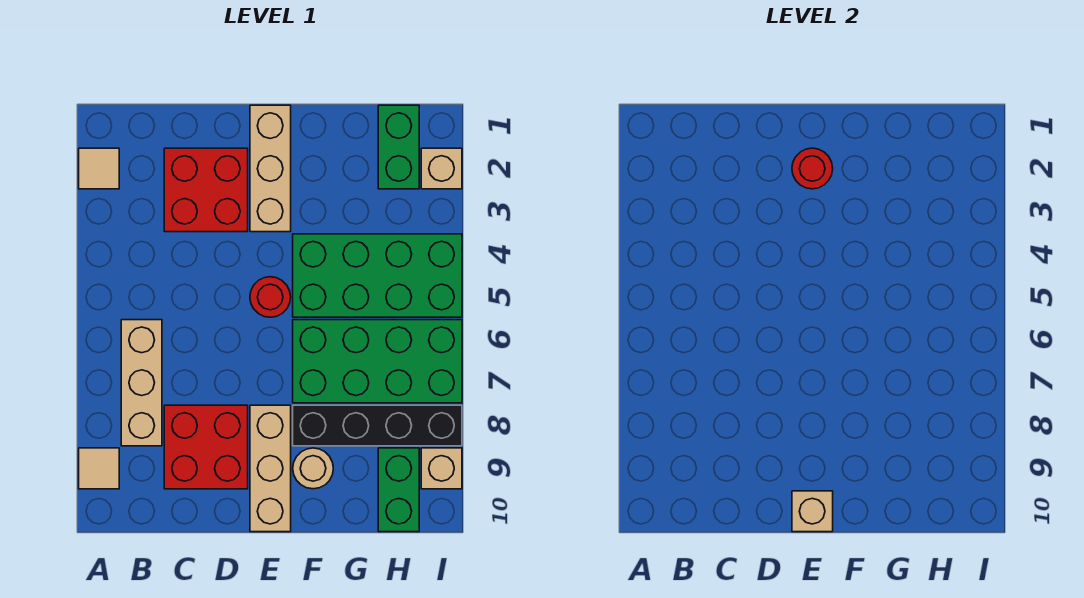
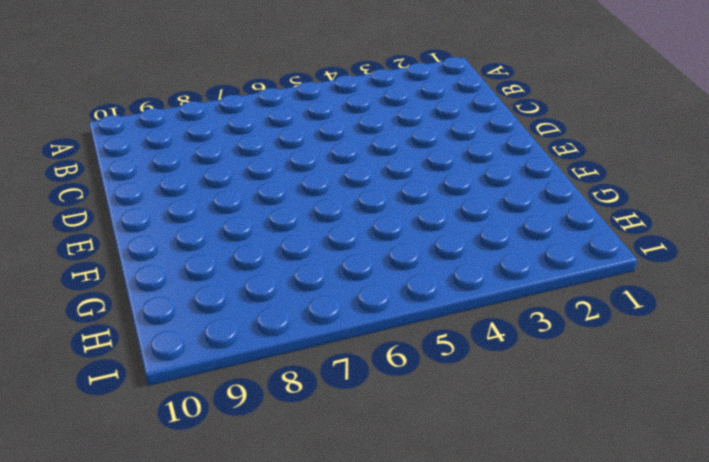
none -> tan 1x1 tile [79,148,119,189]
none -> tan 1x1 tile [79,448,119,489]
none -> tan 1x3 brick [121,320,162,446]

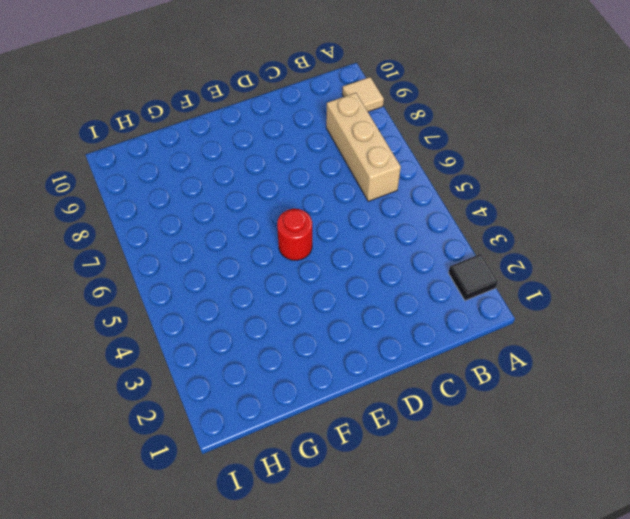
black 1x1 tile [448,254,498,301] -> tan 1x1 tile [79,148,119,189]
none -> red 2x2 brick [164,148,248,232]
none -> red 2x2 brick [164,405,248,489]
none -> tan 1x3 brick [250,105,291,232]

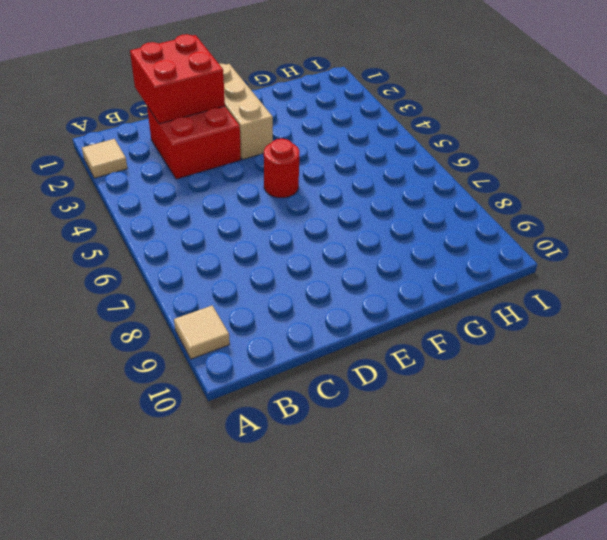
red 2x2 brick [130,34,225,124] -> red 2x2 brick moved to [164,405,248,489]
none -> tan 1x3 brick [121,320,162,446]
none -> tan 1x3 brick [250,405,291,532]
none -> green 2x4 brick [293,234,462,317]

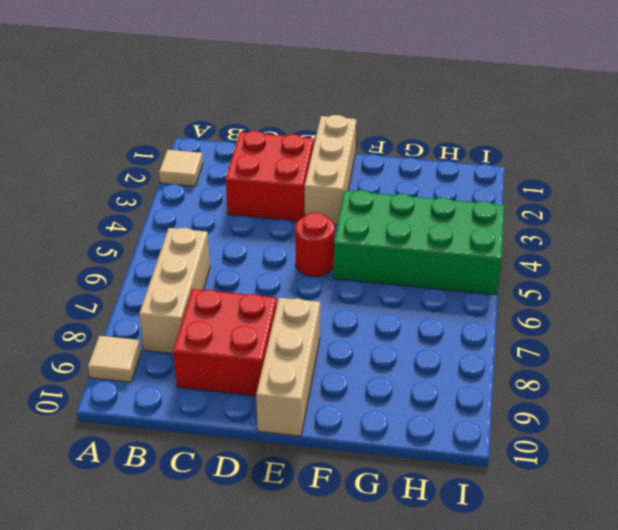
none -> green 2x4 brick [293,320,462,403]
none -> black 1x4 brick [293,405,462,446]
none -> tan 1x1 round brick [293,448,333,489]

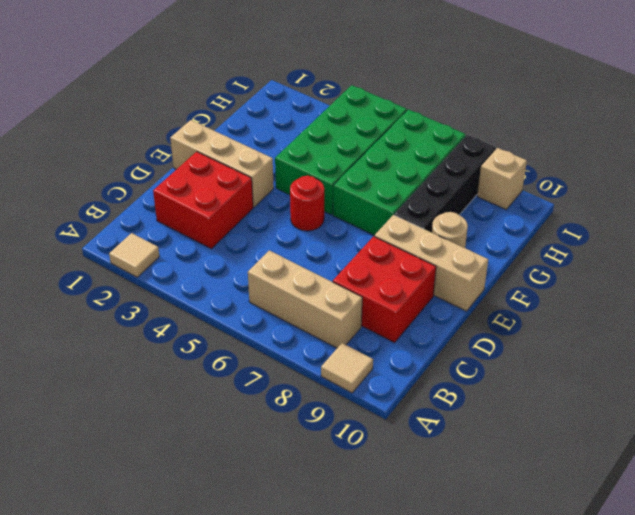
none -> green 1x2 brick [378,105,419,189]
none -> green 1x2 brick [378,448,419,532]
none -> tan 1x1 brick [421,148,462,189]

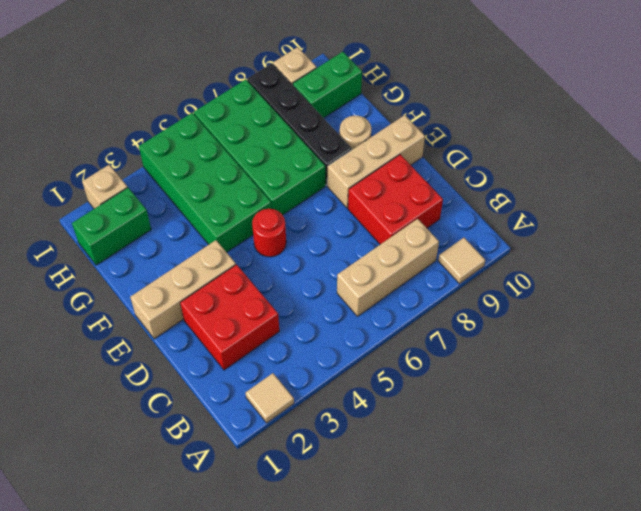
none -> red 1x1 round brick [792,148,833,189]
none -> tan 1x1 brick [792,491,833,532]

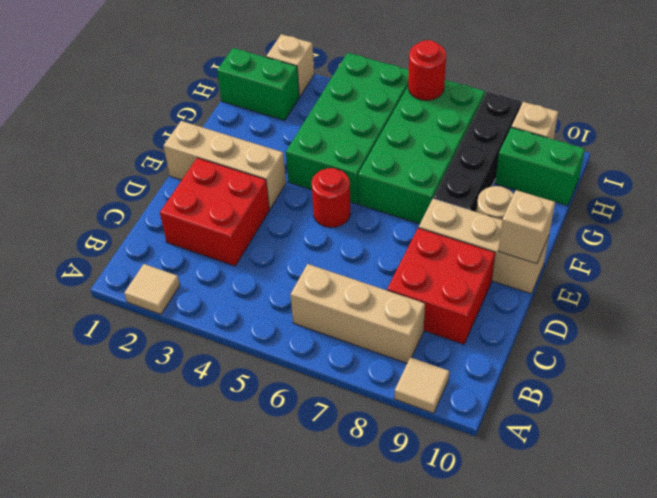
red 1x1 round brick [408,40,446,100] -> red 1x1 round brick moved to [792,148,833,189]

